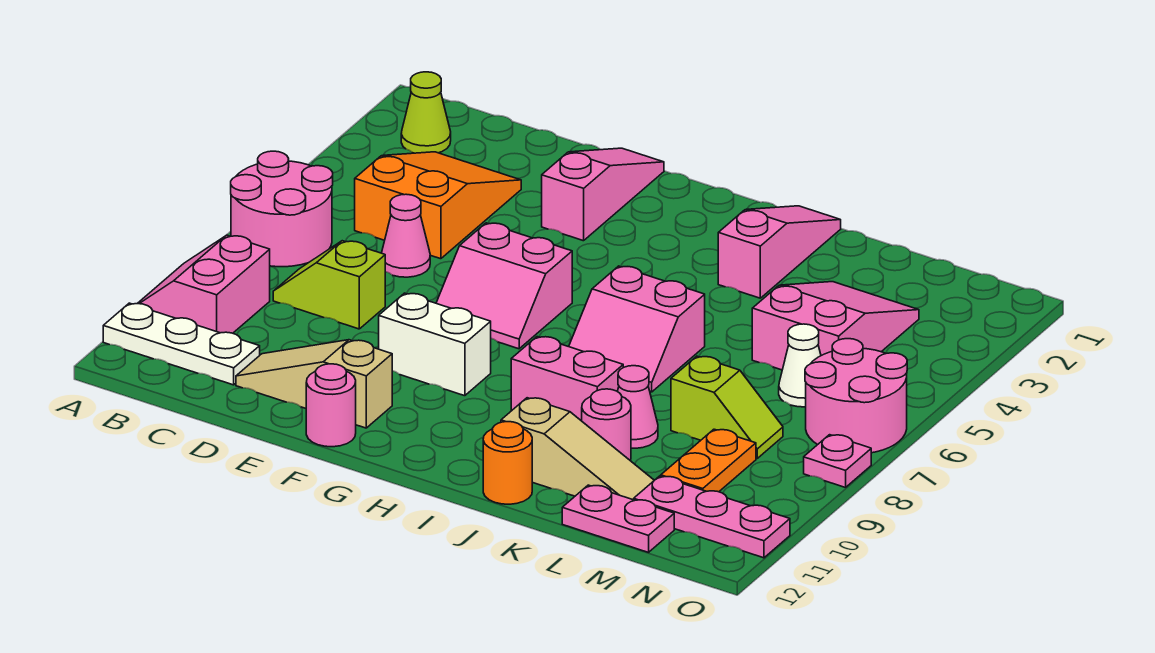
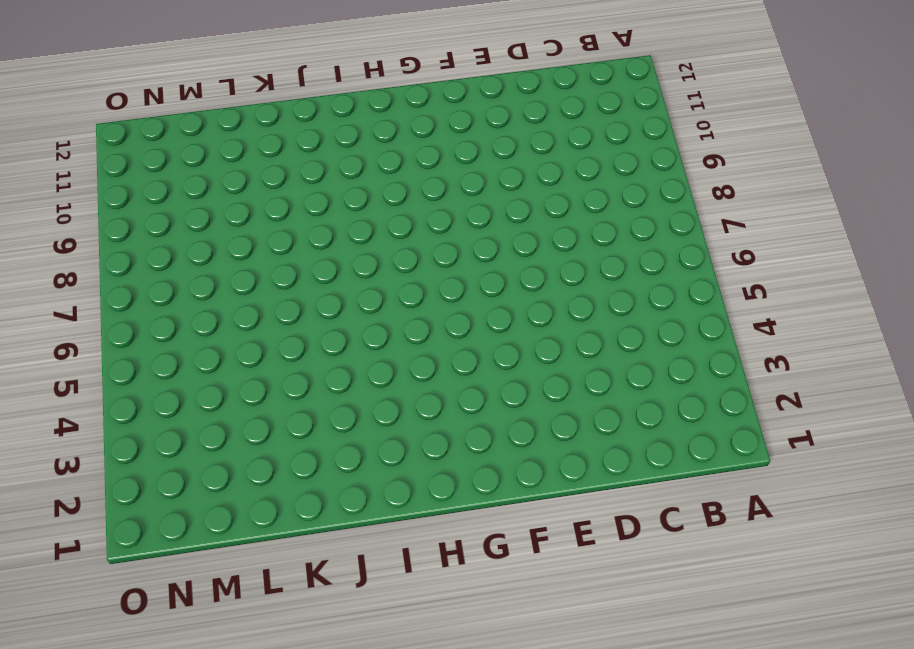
none -> pink 2x2 round brick [231,151,333,267]
none -> pink 2x2 slope [137,235,270,333]
none -> white 1x3 plate [103,303,260,385]

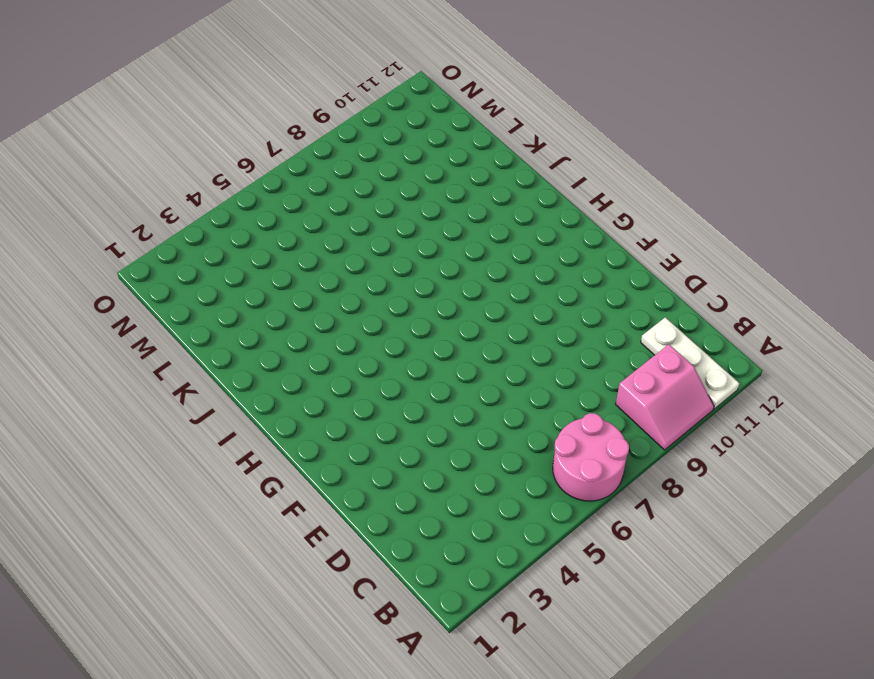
none -> lime 1x1 cone [401,72,451,153]
none -> orange 2x3 slope [355,152,521,259]
none -> lime 1x2 slope [273,241,385,329]

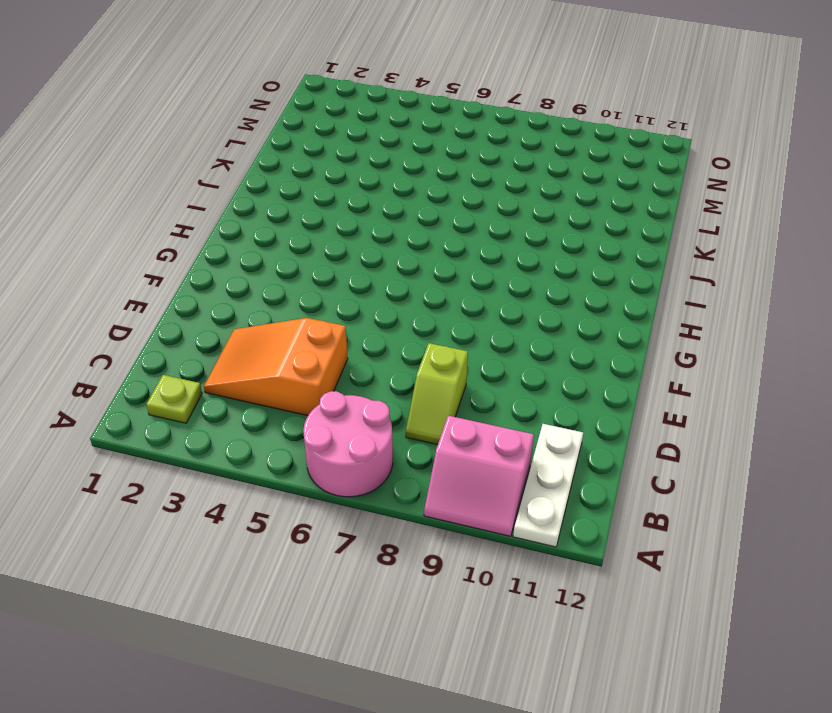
lime 1x1 plate [146,375,202,423] -> lime 1x1 cone [401,72,451,153]
none -> pink 1x1 cone [382,194,430,277]
none -> tan 1x3 slope [236,340,392,428]
none -> pink 1x3 slope [542,148,664,241]

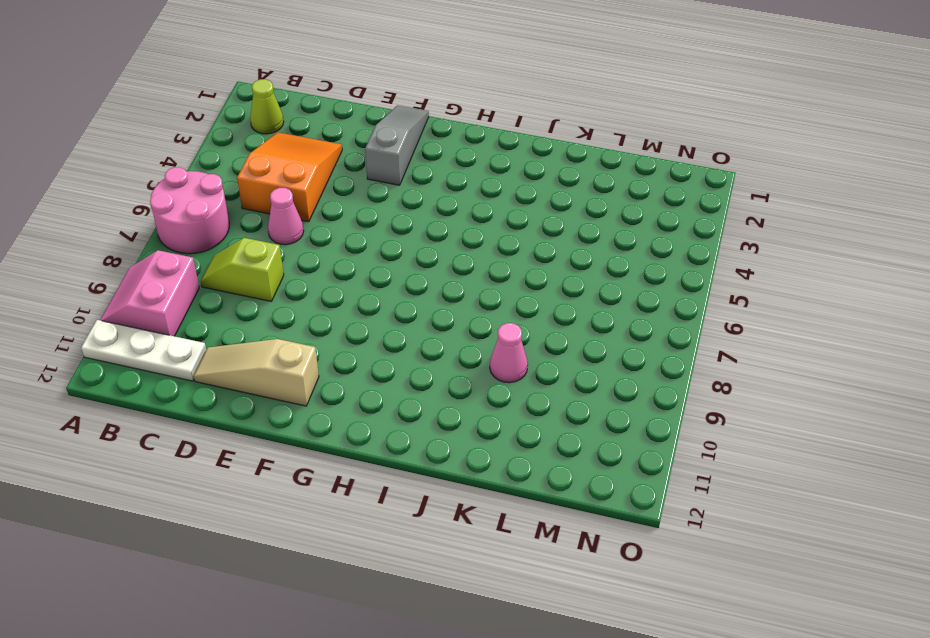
grey 1x3 slope [365,106,429,185] -> pink 1x3 slope [542,148,664,241]
none -> pink 2x2 slope [436,223,572,349]
none -> white 1x2 brick [379,293,491,396]
none -> pink 1x1 round brick [306,364,356,447]

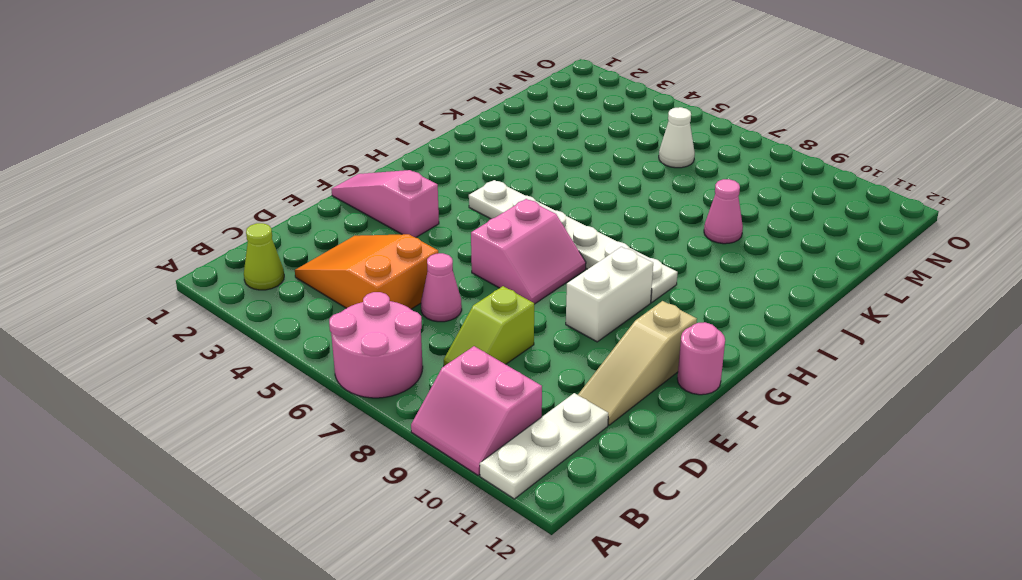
white 1x6 plate [469,180,678,303] -> none
none -> pink 2x2 slope [569,266,705,392]
none -> pink 1x2 brick [511,337,623,421]
none -> pink 1x3 slope [718,206,841,298]

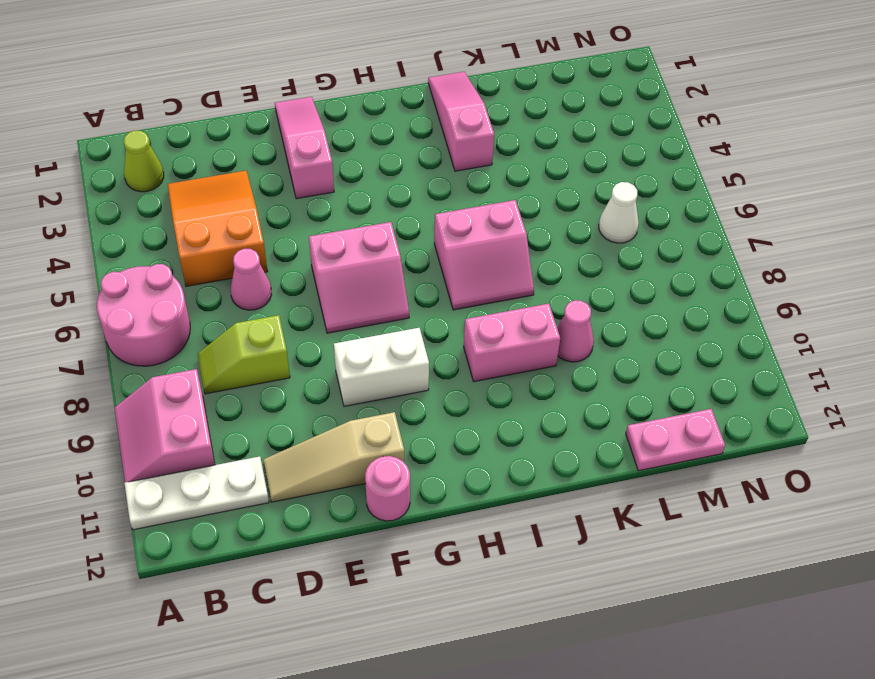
none -> tan 1x3 slope [501,398,654,500]
none -> orange 1x1 round brick [483,422,532,504]
none -> pink 1x1 round brick [582,389,631,461]

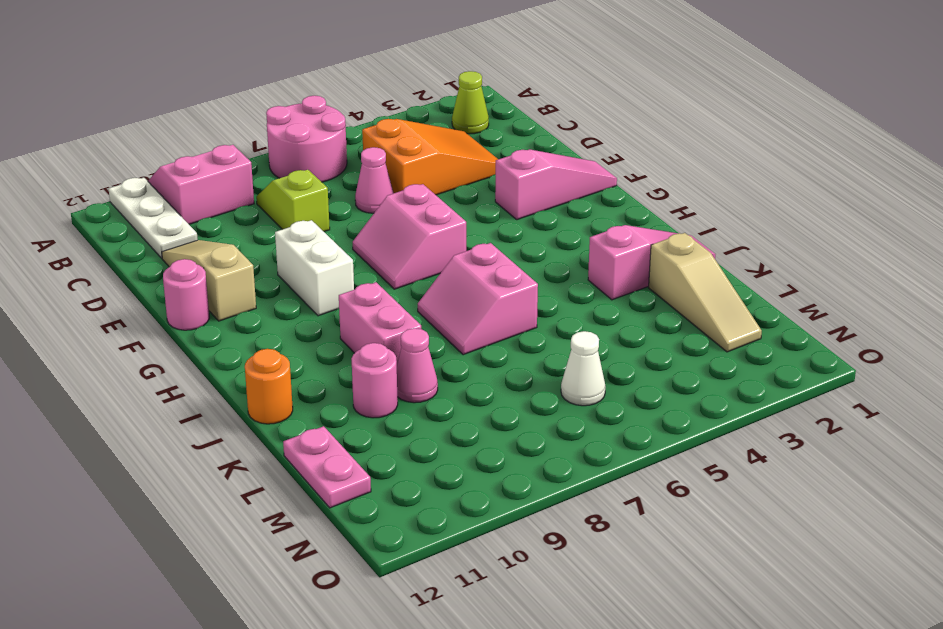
tan 1x3 slope [649,233,762,352] -> tan 1x3 slope moved to [501,398,654,500]
none -> pink 2x3 slope [752,282,919,370]
none -> lime 1x2 slope [671,356,783,459]
none -> orange 1x2 plate [661,429,756,492]

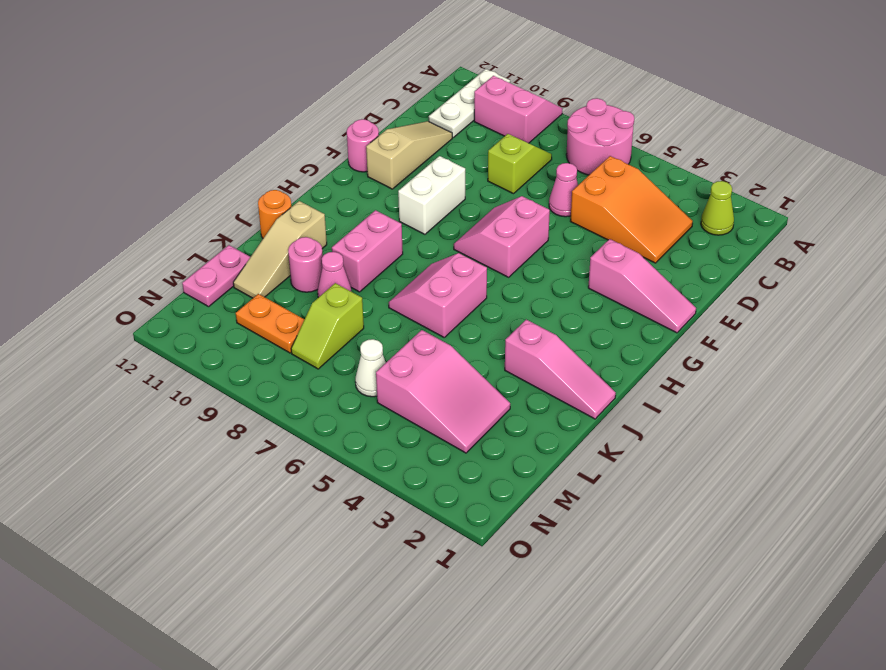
none -> pink 1x3 plate [634,476,790,558]
none -> pink 2x2 round brick [805,339,907,453]
none -> pink 1x1 plate [804,435,871,488]

